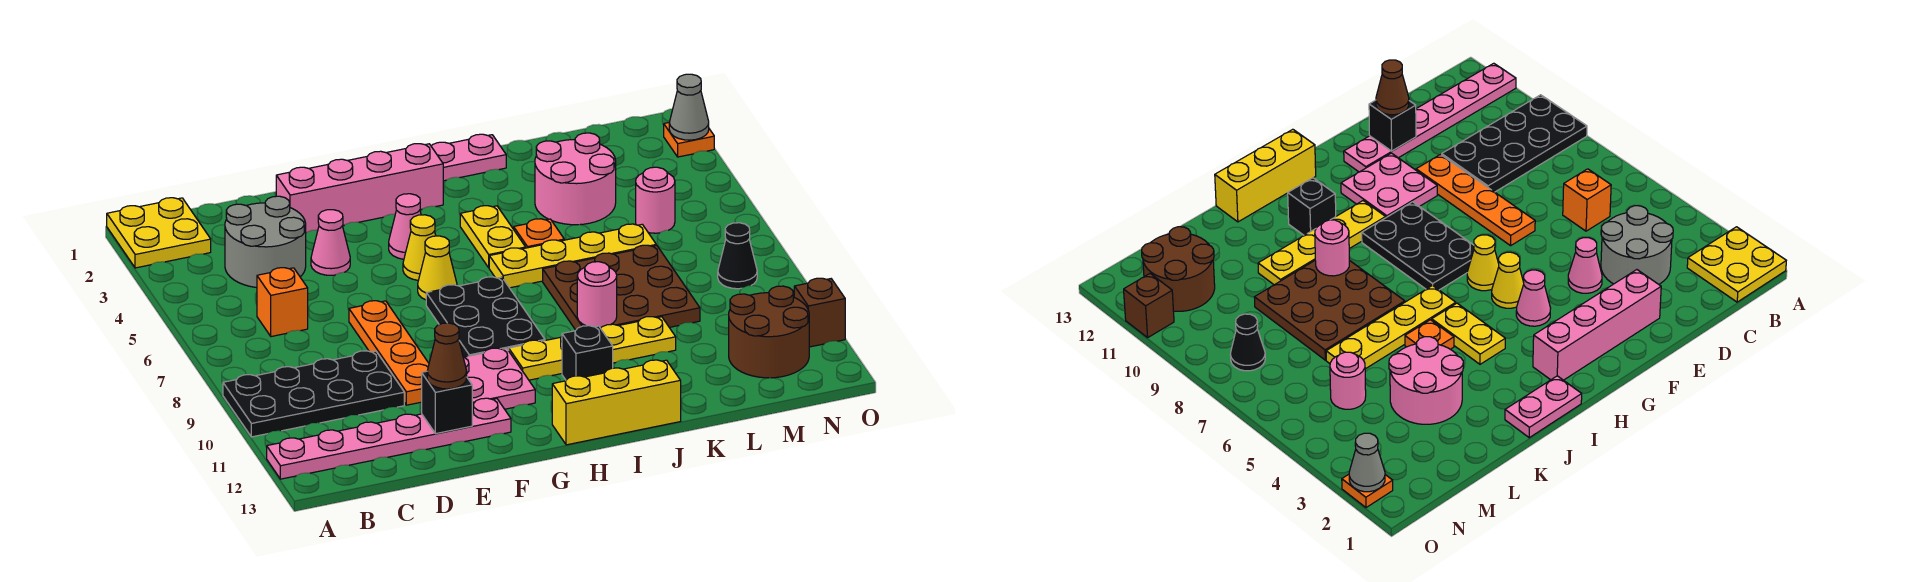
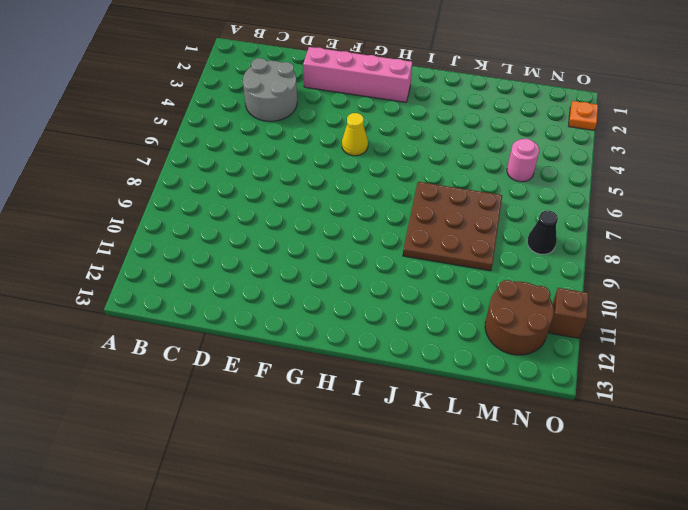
none -> yellow 2x2 plate [107,198,211,268]
none -> black 2x4 plate [223,351,404,437]
none -> pink 1x6 plate [267,398,511,479]
none -> orange 1x1 brick [257,268,308,337]

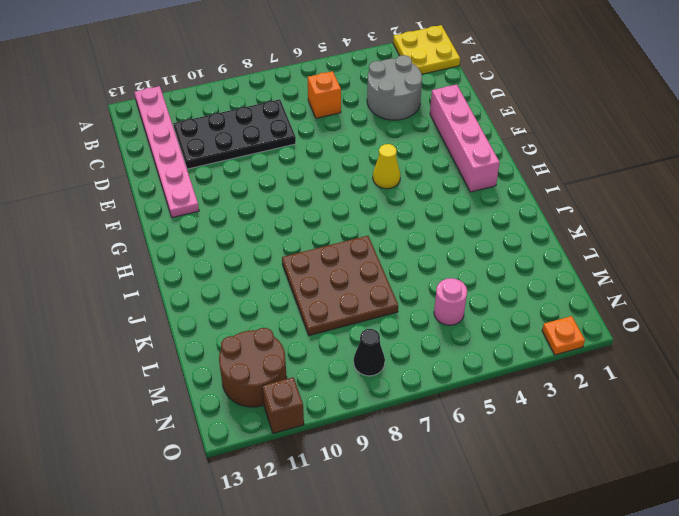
black 2x4 plate [173,99,296,169] -> black 2x4 plate turned to [223,351,404,437]
none -> pink 1x1 cone [311,210,350,275]
none -> orange 1x4 plate [349,301,429,405]
none -> pink 2x2 plate [463,348,535,409]
none -> pink 1x1 cone [389,194,421,259]

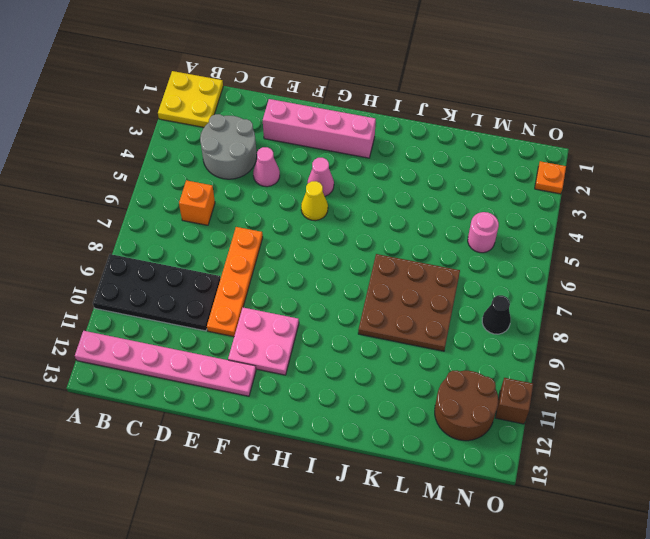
none -> yellow 1x1 cone [418,236,457,300]
none -> black 2x3 plate [426,277,545,357]
none -> yellow 1x4 plate [509,317,676,380]
none -> yellow 1x3 brick [552,360,681,445]

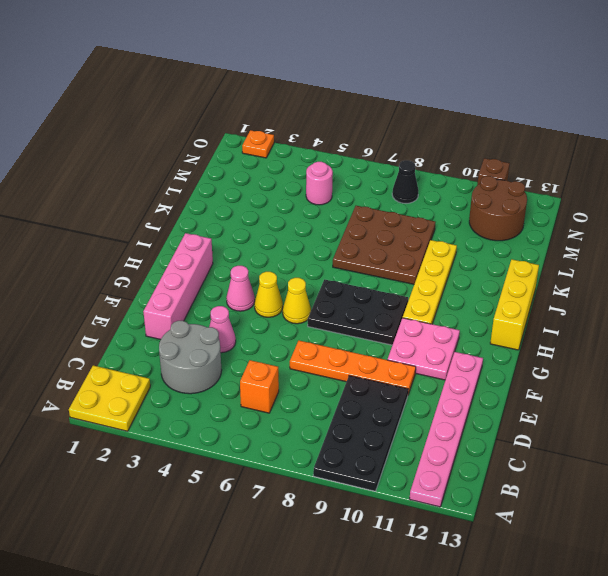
none -> pink 1x2 plate [431,134,506,181]
none -> yellow 1x2 plate [460,206,526,268]
none -> yellow 1x4 plate [489,224,656,288]
none -> black 1x1 brick [562,326,613,380]

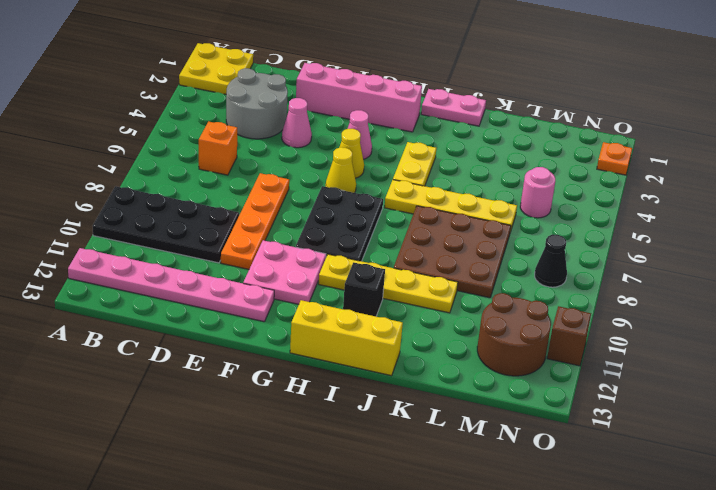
none -> orange 1x1 plate [514,219,564,248]
none -> pink 2x2 round brick [535,133,616,225]
none -> black 1x1 brick [422,371,472,434]
none -> pink 1x1 round brick [577,262,617,327]

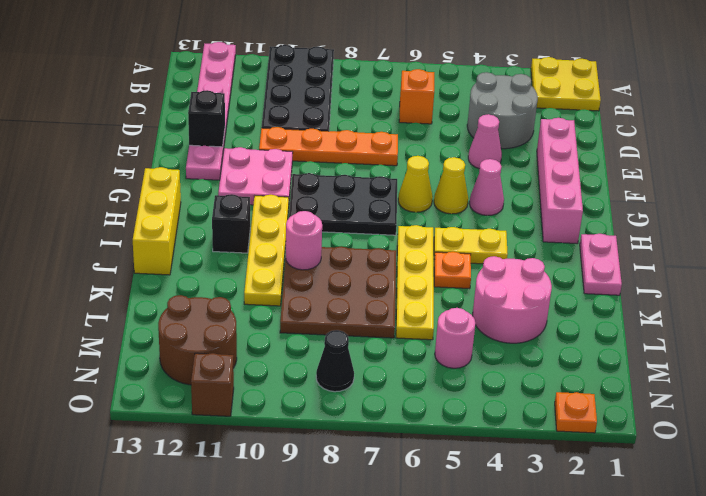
none -> grey 1x1 cone [669,74,709,140]
none -> brown 1x1 cone [427,323,467,389]

